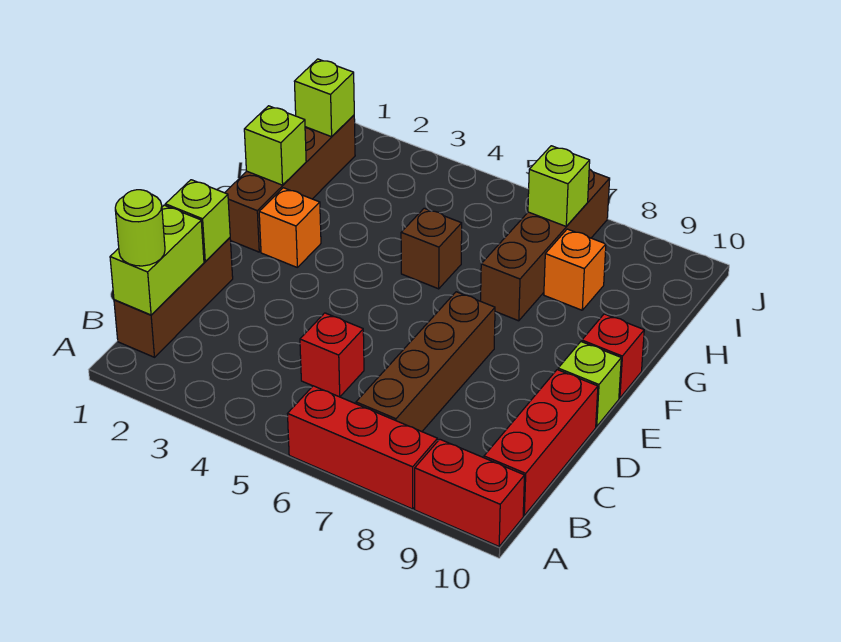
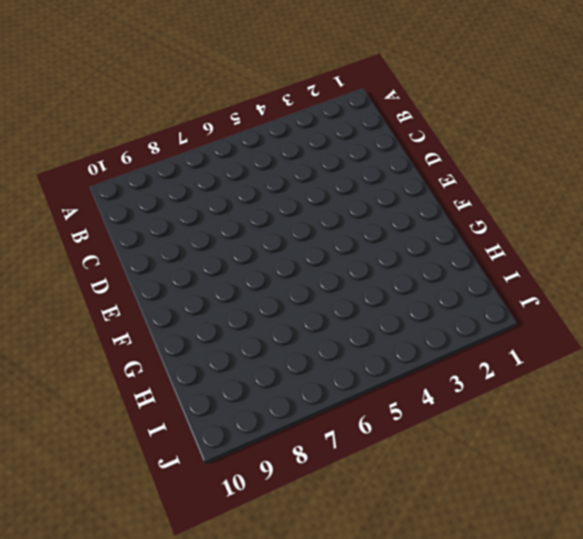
none -> red 1x3 brick [288,386,438,509]
none -> red 1x2 brick [415,439,525,546]
none -> brown 1x3 brick [114,238,233,357]

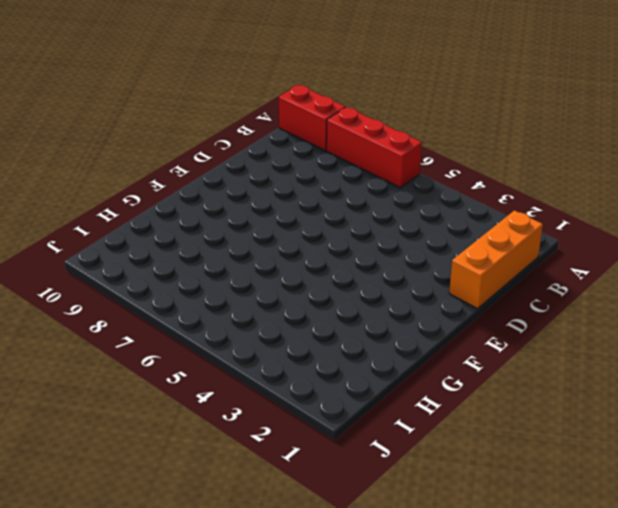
orange 1x3 brick [449,211,543,309] -> brown 1x3 brick [114,238,233,357]
none -> brown 1x4 brick [356,292,495,432]
none -> red 1x3 brick [484,370,598,515]
none -> red 1x1 brick [300,313,364,397]

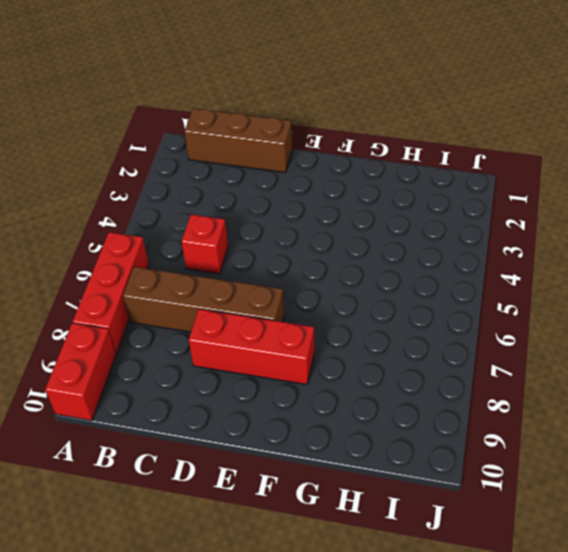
red 1x3 brick [189,309,314,384] -> red 1x3 brick moved to [484,370,598,515]
none -> lime 1x1 brick [558,342,621,427]
none -> brown 1x4 brick [225,115,355,252]
none -> orange 1x1 brick [259,188,321,267]

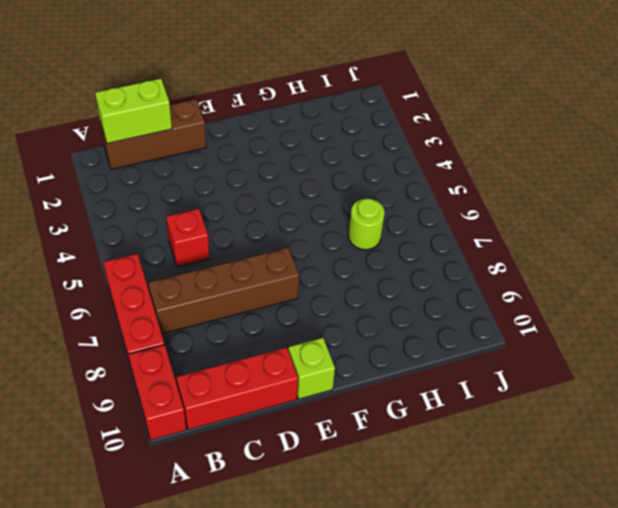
lime 1x1 round brick [348,198,385,250] -> lime 1x1 round brick moved to [115,190,165,266]
none -> brown 1x4 brick [225,115,355,252]
none -> orange 1x1 brick [259,188,321,267]
none -> red 1x1 brick [582,314,644,398]

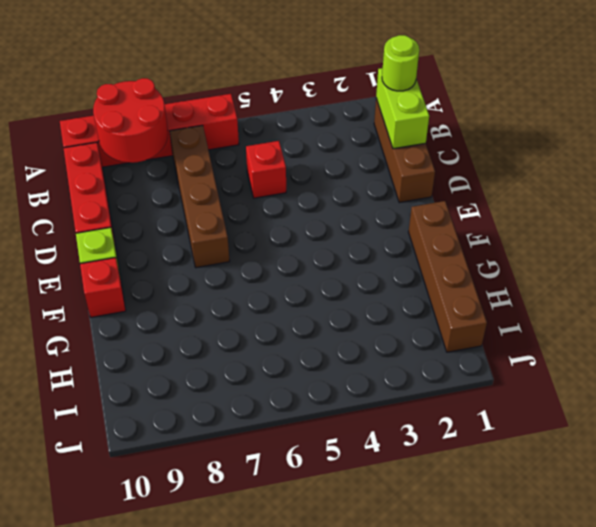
red 2x2 round brick [93,78,168,163] -> none
none -> orange 1x1 brick [259,188,321,267]
none -> brown 1x1 brick [401,208,462,289]
none -> brown 1x4 brick [481,169,610,321]

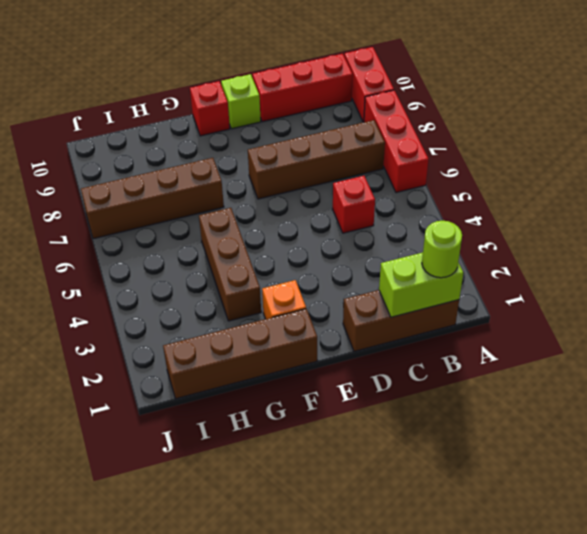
brown 1x3 brick [199,208,261,321] -> brown 1x1 brick [401,208,462,289]
none -> orange 1x1 brick [544,229,606,310]
none -> lime 1x1 brick [165,180,230,261]
none -> lime 1x1 brick [244,106,306,185]

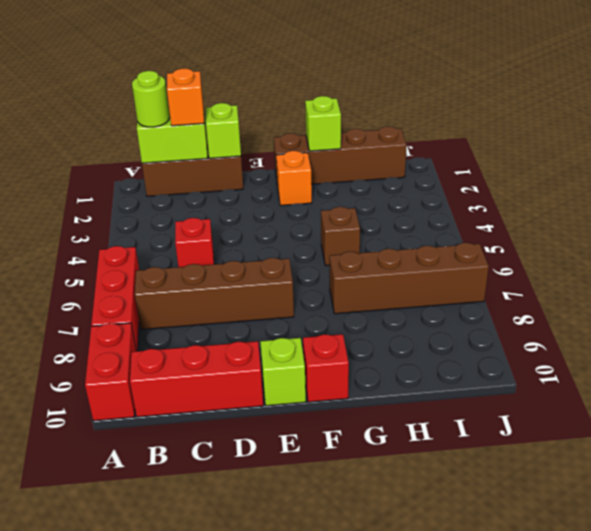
orange 1x1 brick [167,68,204,126] -> orange 1x1 brick moved to [544,229,606,310]
none -> lime 1x1 brick [294,59,354,137]
none -> lime 1x1 brick [528,146,590,226]

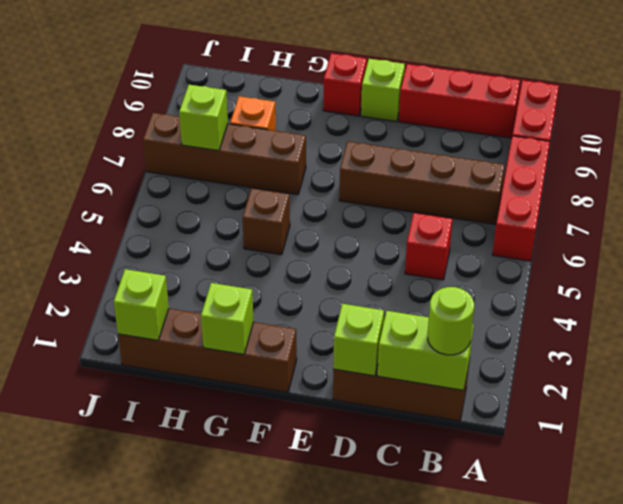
none -> orange 1x1 brick [259,188,321,267]

